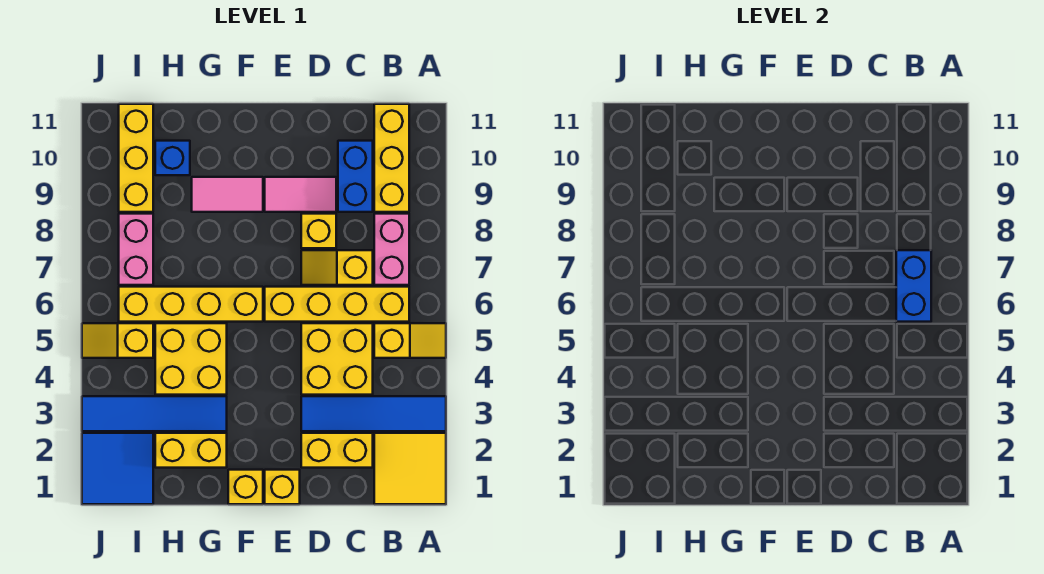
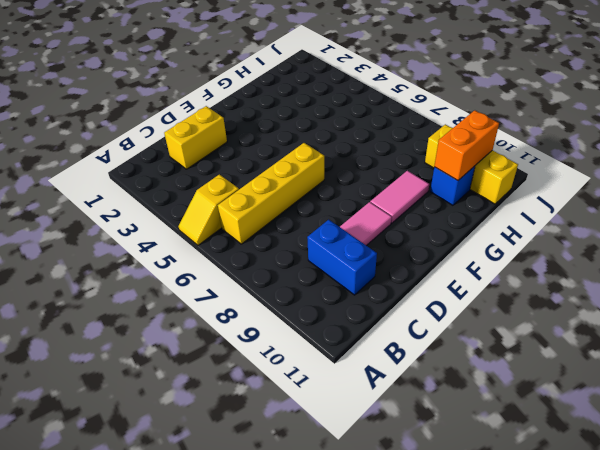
orange 1x2 brick [434,110,499,181] -> none
none -> yellow 2x2 tile [374,433,446,504]
none -> blue 1x4 tile [301,396,446,431]
none -> pink 1x2 brick [374,214,409,285]

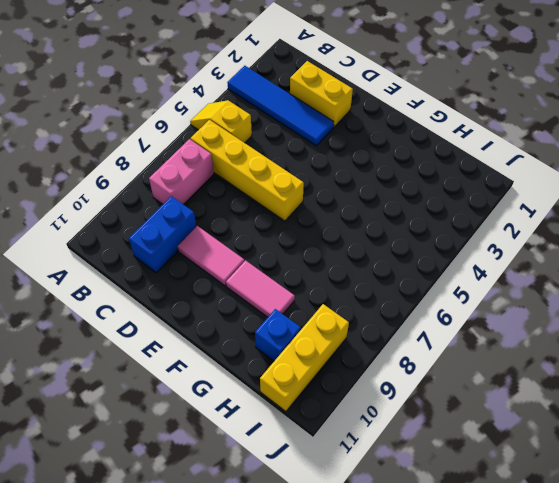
none -> yellow 2x2 tile [374,433,446,504]
none -> yellow 1x3 brick [374,104,409,212]
none -> yellow 2x2 brick [301,323,373,395]

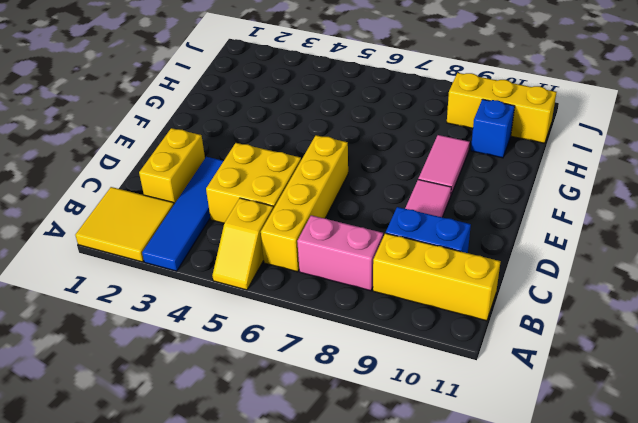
none -> yellow 1x2 slope [301,250,373,285]
none -> yellow 1x1 brick [301,214,336,248]
none -> yellow 1x1 brick [265,470,300,504]

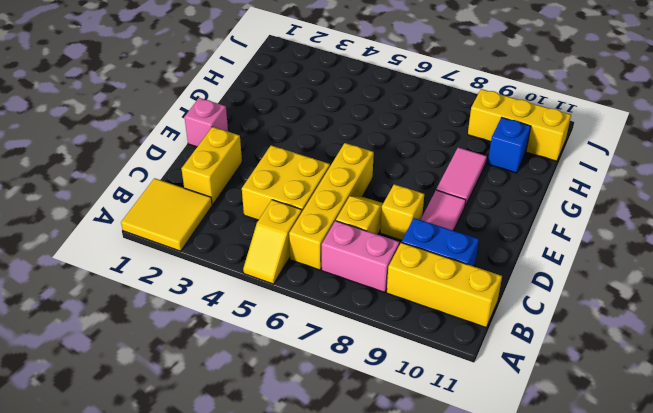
pink 1x1 brick [185,98,228,147] -> yellow 1x1 brick [265,470,300,504]
none -> blue 1x4 tile [301,396,446,431]
none -> yellow 1x1 brick [228,470,263,504]
none -> yellow 1x4 brick [119,287,263,322]

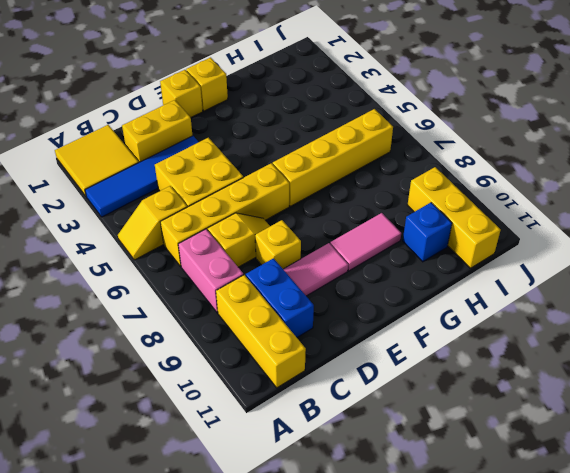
none -> yellow 1x2 brick [155,433,227,468]
none -> blue 1x4 tile [82,396,227,431]
none -> yellow 2x2 brick [155,323,227,395]

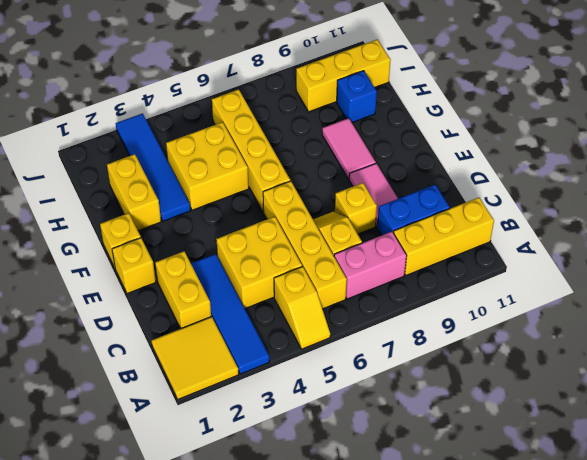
none -> blue 2x2 tile [82,433,153,504]
none -> yellow 1x2 slope [82,323,153,358]
none -> pink 1x2 brick [119,214,153,285]

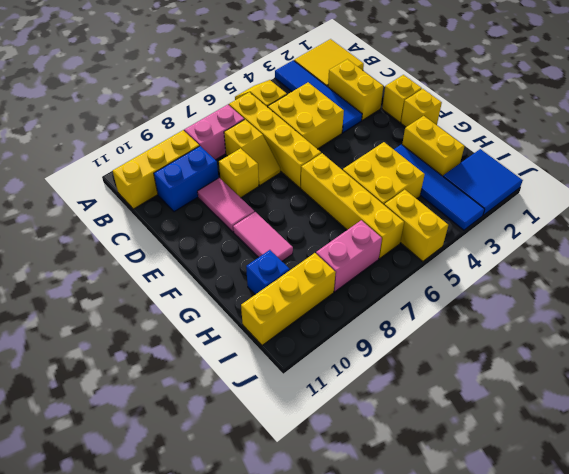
yellow 1x2 brick [384,190,448,262] -> yellow 1x2 slope [82,323,153,358]
none -> blue 1x2 brick [896,250,931,322]

